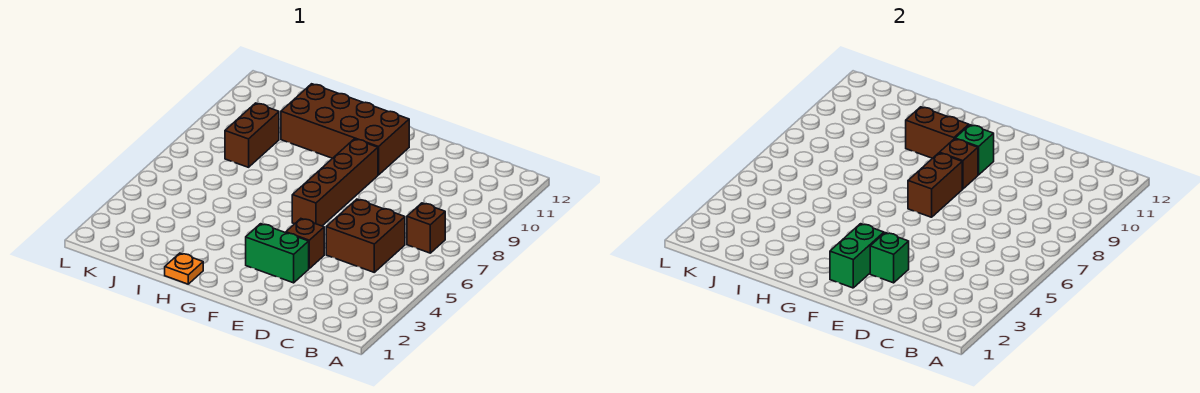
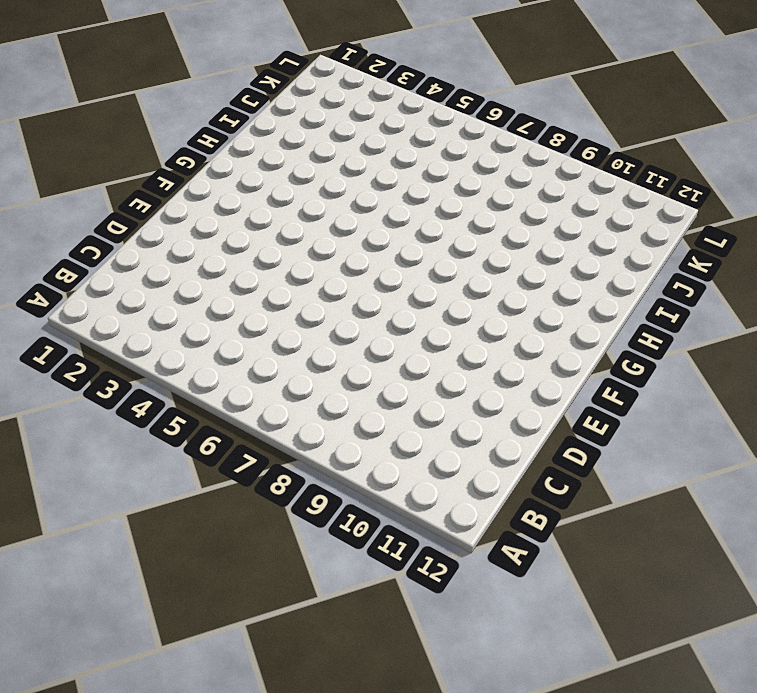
none -> brown 1x1 brick [407,203,445,253]
none -> brown 2x2 brick [326,199,405,272]
none -> green 1x2 brick [246,224,309,283]

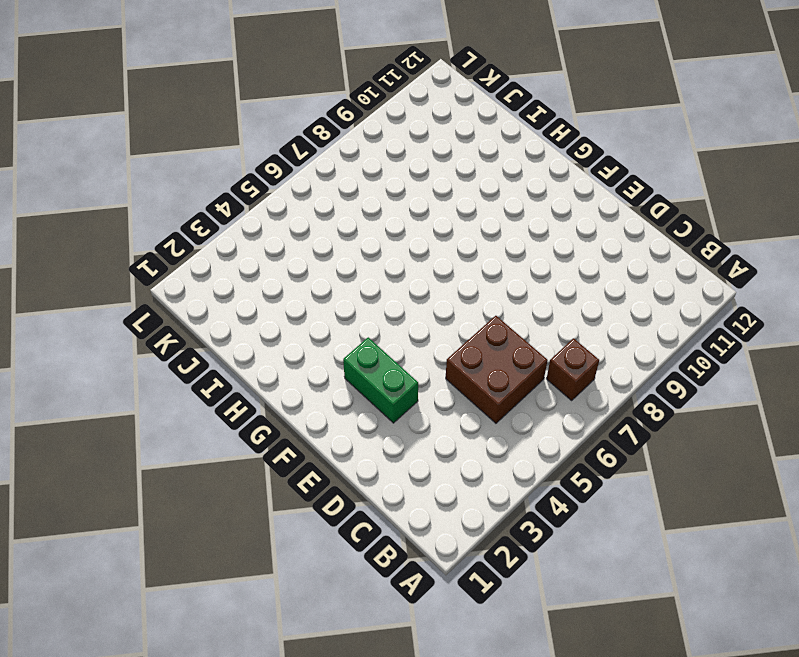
none -> brown 1x1 brick [286,219,324,268]
none -> brown 1x4 brick [292,139,378,226]
none -> brown 2x4 brick [281,84,409,175]

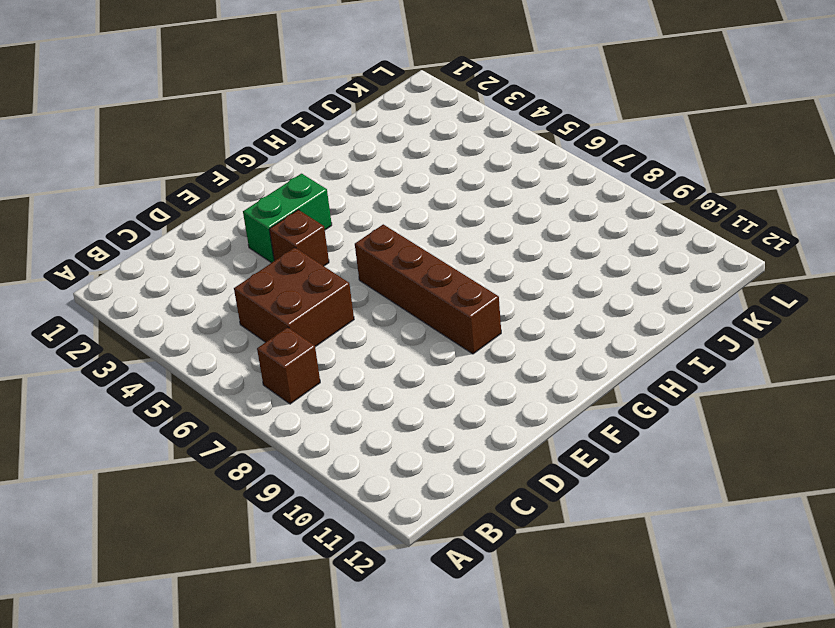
none -> brown 2x4 brick [281,84,409,175]
none -> orange 1x1 plate [165,253,203,284]
none -> brown 1x2 brick [225,103,279,167]

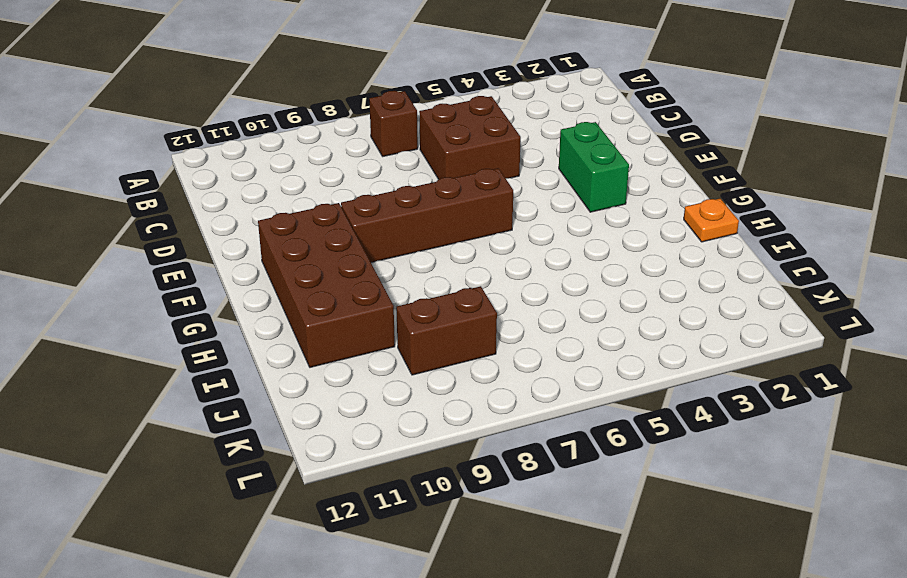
none -> brown 1x1 brick [286,219,324,268]
none -> green 1x1 brick [870,233,909,283]
none -> green 1x2 brick [830,224,884,288]

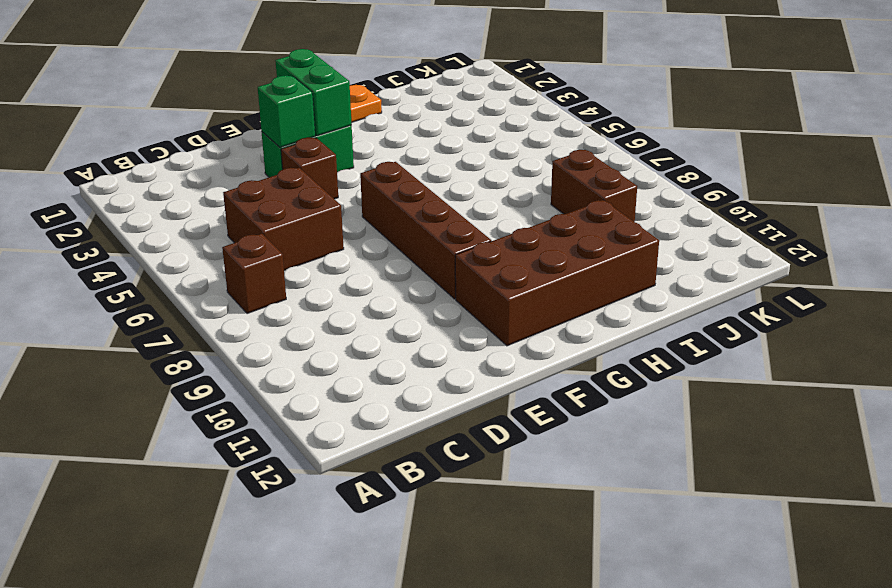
none -> brown 1x2 brick [908,153,962,217]
none -> brown 1x1 brick [939,139,978,189]
none -> green 1x1 brick [955,125,994,175]

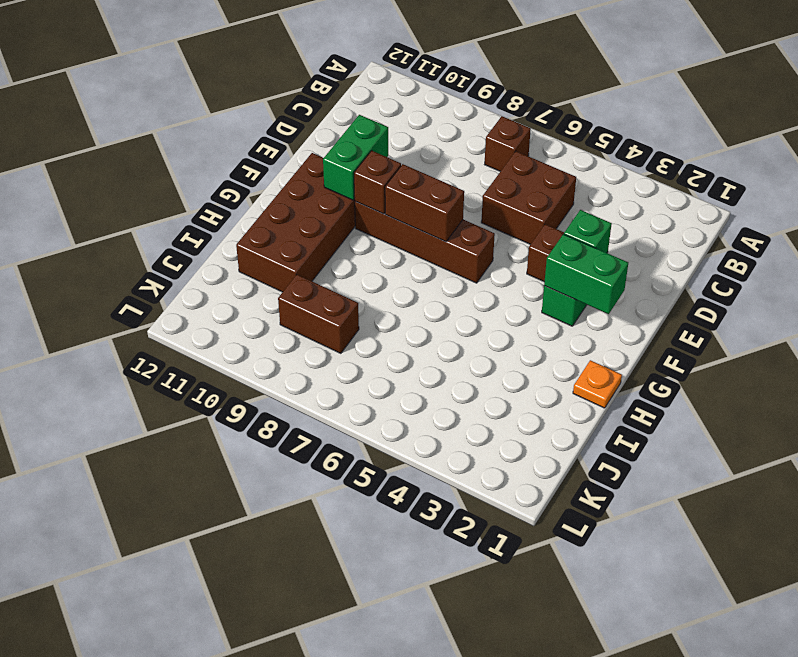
green 1x2 brick [323,115,388,200] -> green 1x1 brick [955,125,994,175]
none -> brown 1x2 brick [906,107,969,158]

